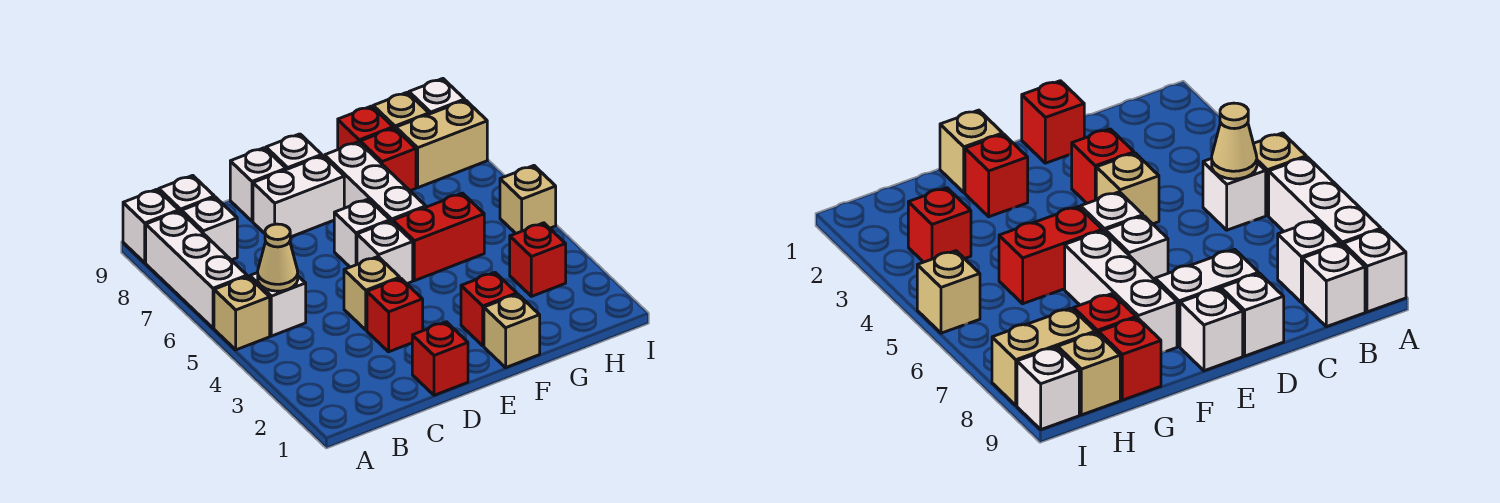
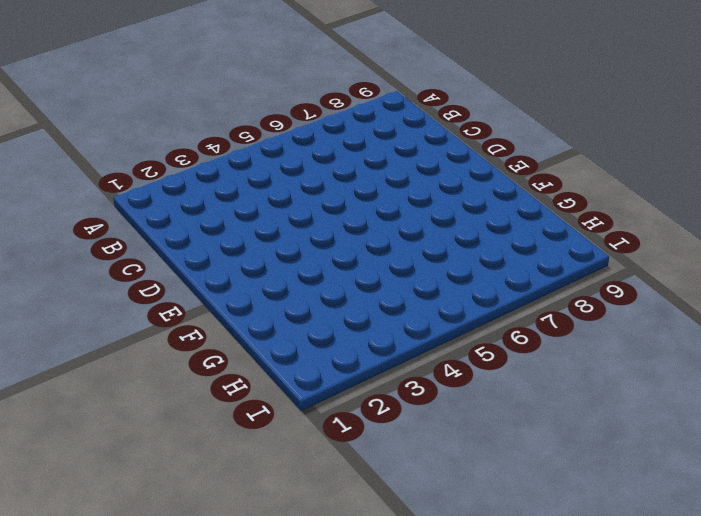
none -> tan 1x1 brick [214,276,270,350]
none -> white 1x3 brick [146,211,247,328]
none -> white 1x1 brick [123,189,179,263]

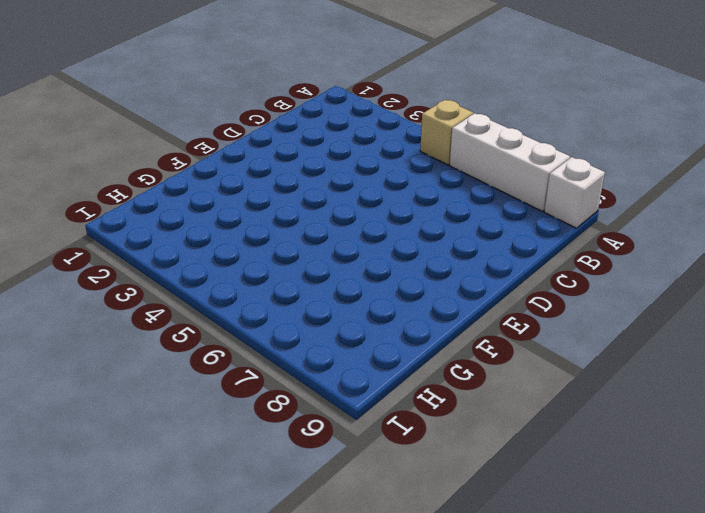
none -> white 1x1 brick [250,273,306,336]
none -> white 1x1 brick [182,197,237,260]
none -> white 1x1 brick [159,175,214,213]

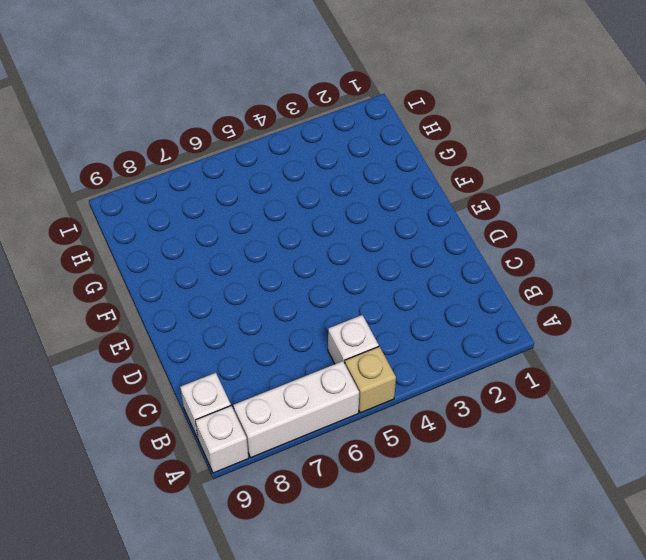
none -> white 1x1 brick [182,197,237,260]
none -> red 1x1 brick [412,322,468,395]
none -> red 1x1 brick [367,278,423,352]

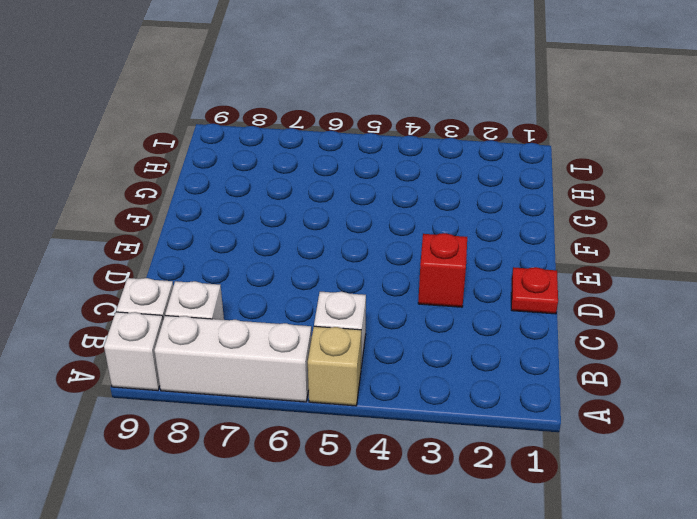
red 1x1 plate [511,267,558,314] -> red 1x1 brick [412,322,468,395]
none -> tan 1x1 brick [344,257,400,330]
none -> white 1x2 brick [253,156,344,237]
none -> white 1x1 brick [230,148,286,221]

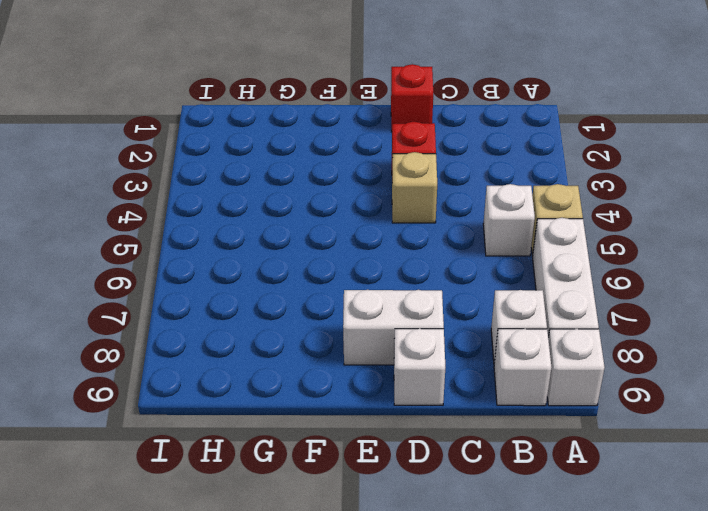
none -> white 1x1 brick [357,221,413,284]
none -> white 1x1 brick [334,199,390,267]
none -> white 1x1 brick [266,134,322,170]

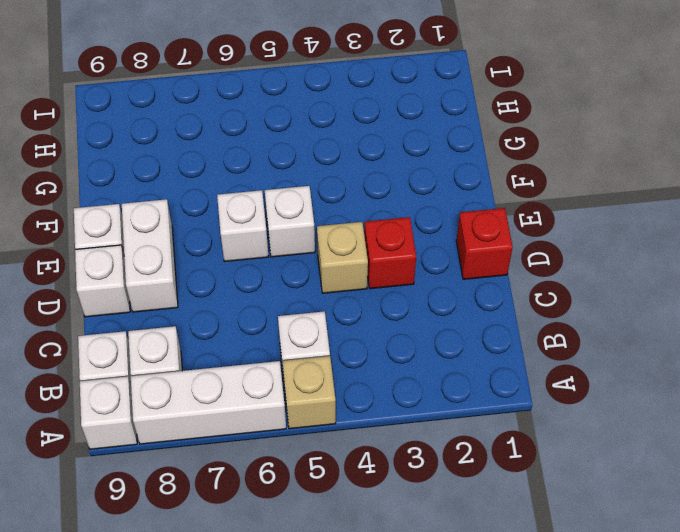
none -> tan 1x1 brick [484,294,540,368]
none -> red 1x1 brick [461,272,517,346]
none -> red 1x2 brick [393,193,484,281]

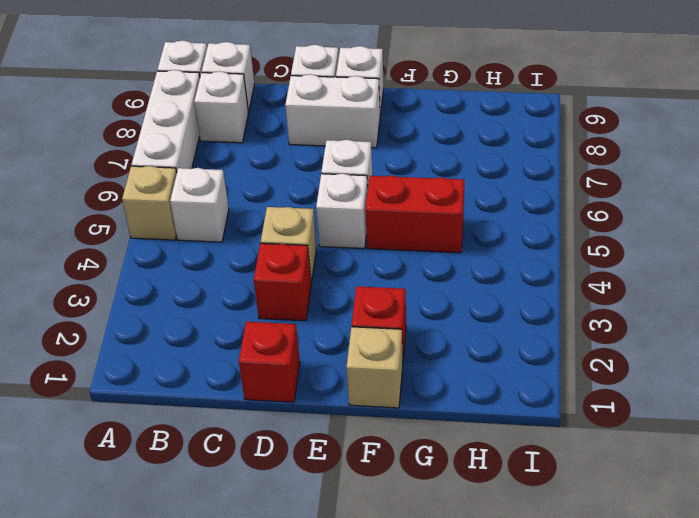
none -> white 1x3 brick [325,142,426,222]
none -> red 1x1 brick [360,128,416,191]
none -> red 1x1 brick [338,106,393,149]

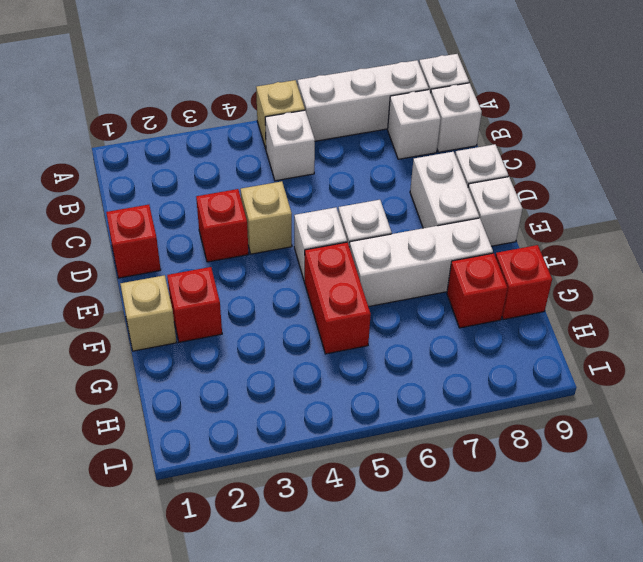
none -> red 1x1 brick [510,223,566,296]
none -> tan 1x2 brick [396,100,487,188]
none -> tan 1x1 brick [373,92,429,129]

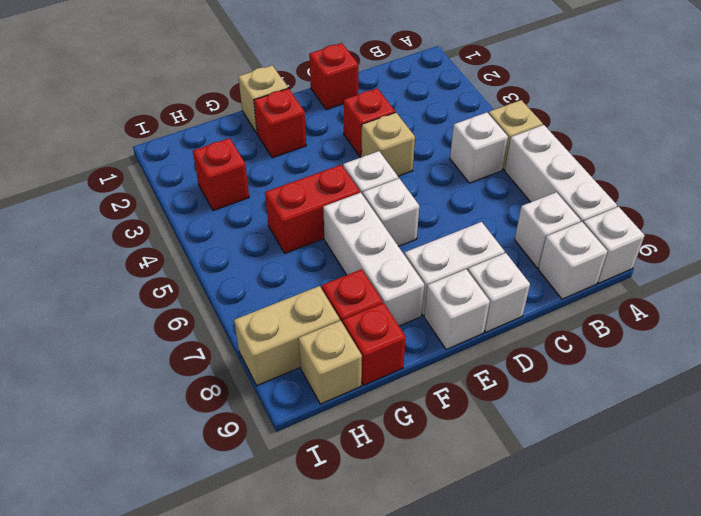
none -> tan 1x1 brick [500,166,556,233]
none -> white 1x1 brick [409,79,465,114]
none -> tan 1x1 cone [258,224,298,291]

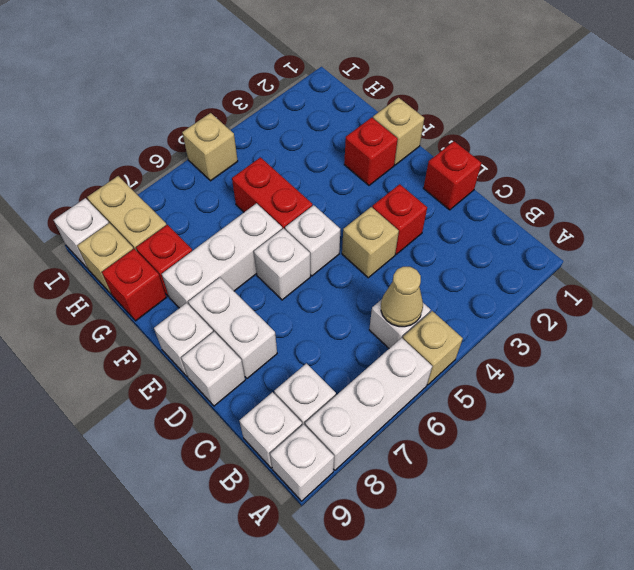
none -> red 1x1 brick [510,223,566,296]

